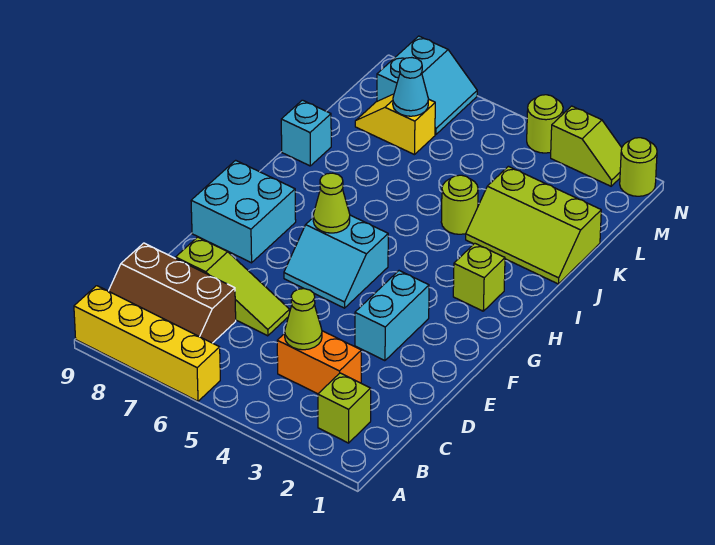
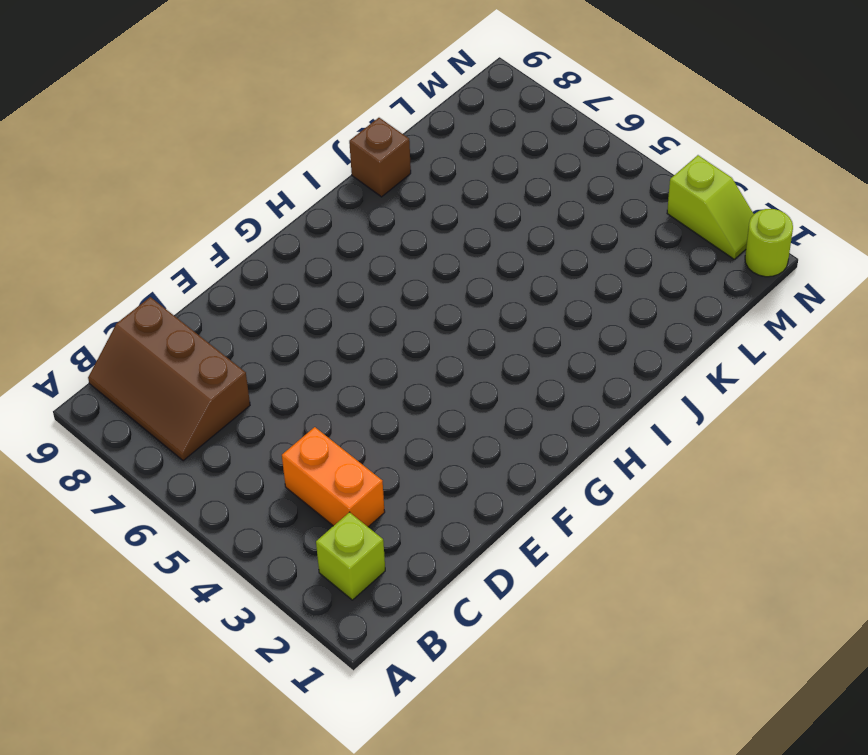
brown 1x1 brick [349,118,411,197] -> cyan 1x1 brick [281,100,331,166]
none -> yellow 1x4 brick [74,286,220,401]
none -> lime 1x3 slope [176,237,290,336]
none -> cyan 1x2 brick [355,271,429,361]

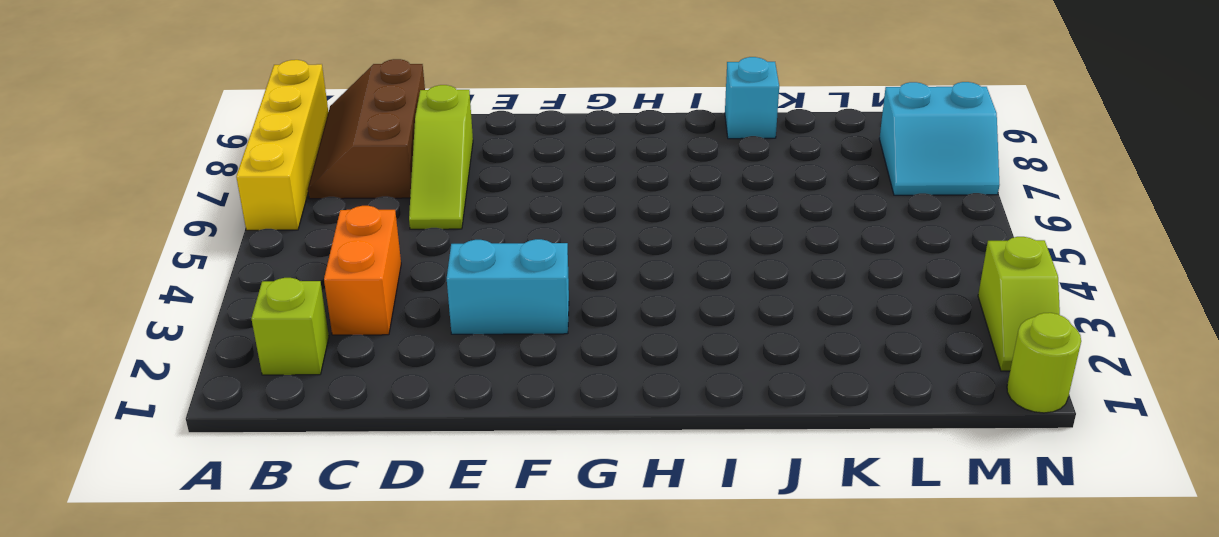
none -> cyan 2x2 slope [284,215,388,308]
none -> cyan 2x2 brick [191,160,296,263]
none -> lime 1x1 brick [453,243,505,311]

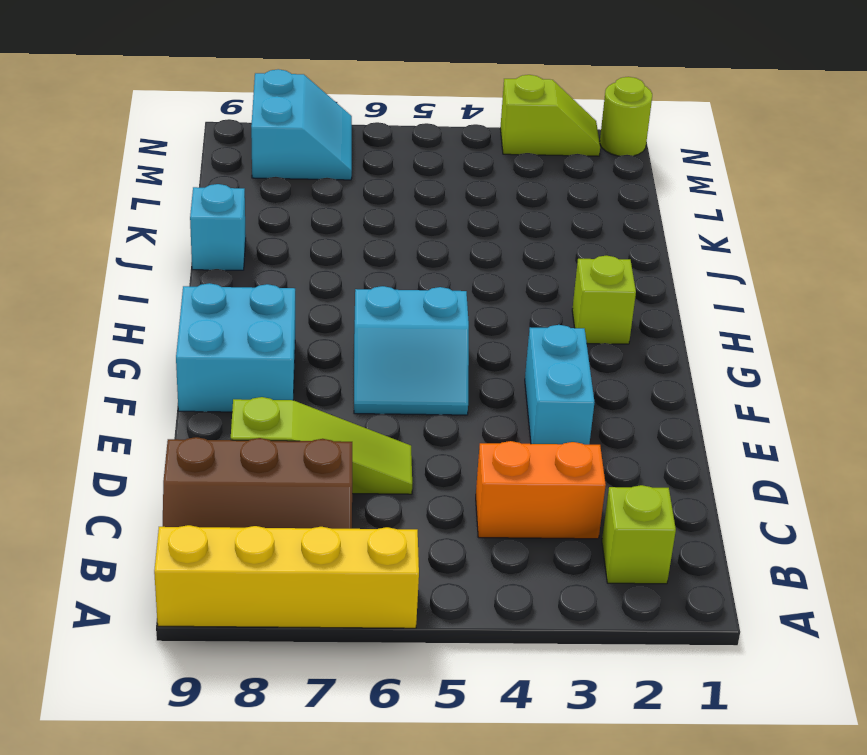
none -> lime 2x3 slope [466,166,601,284]
none -> lime 1x1 round brick [441,175,478,234]
none -> yellow 1x2 slope [355,94,435,155]

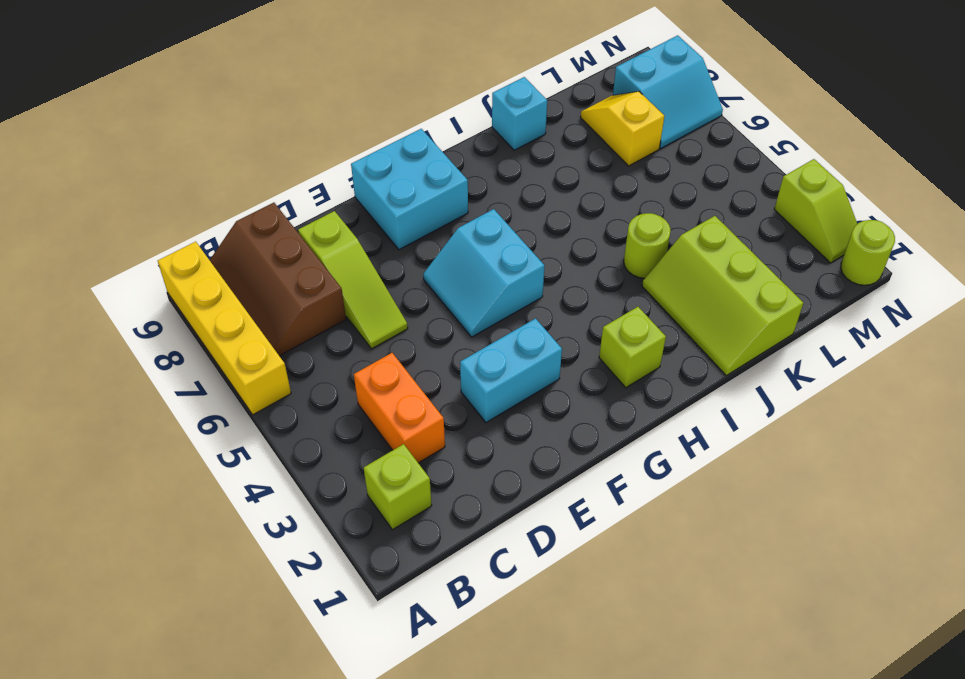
none -> lime 1x1 round brick [527,95,563,153]
none -> lime 1x1 cone [285,289,322,350]
none -> lime 1x1 cone [313,173,350,233]

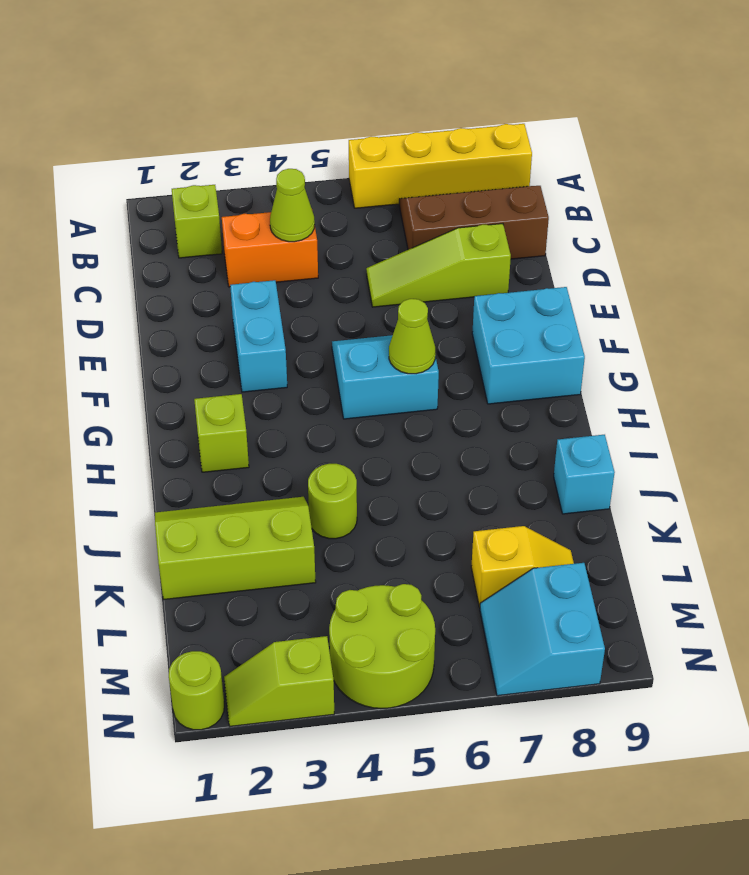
lime 2x2 round brick [329,584,435,708] -> lime 1x1 round brick [527,95,563,153]
none -> cyan 1x1 cone [393,58,428,116]

